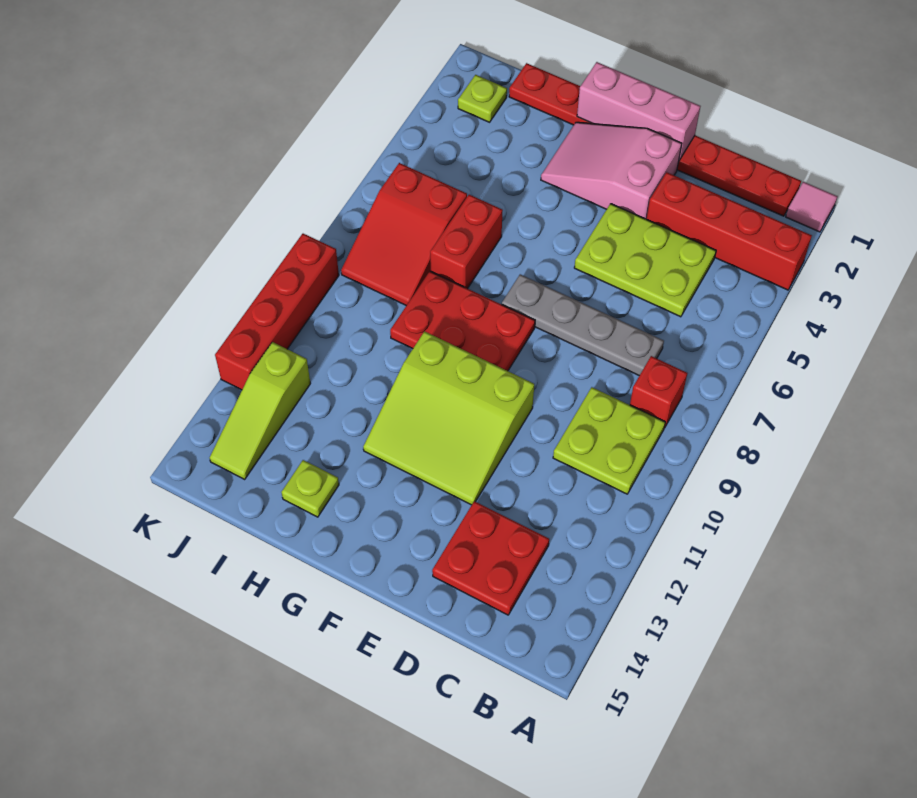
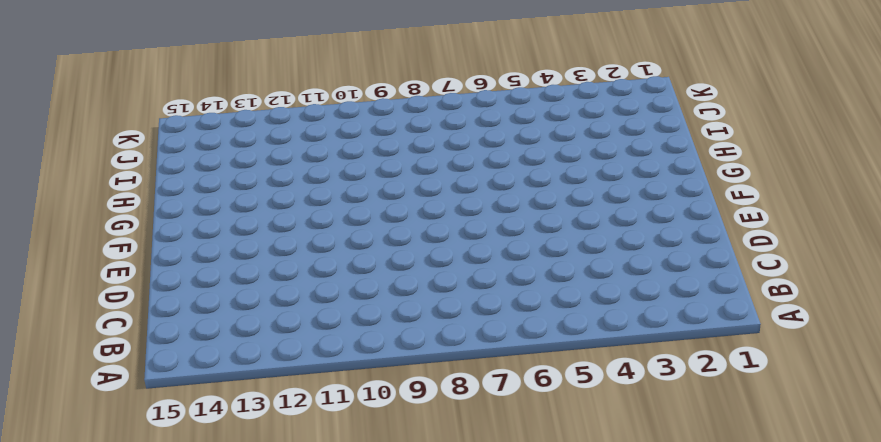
none -> pink 1x1 tile [786,182,838,232]
none -> red 1x4 brick [647,172,812,290]
none -> red 1x8 plate [509,63,801,216]

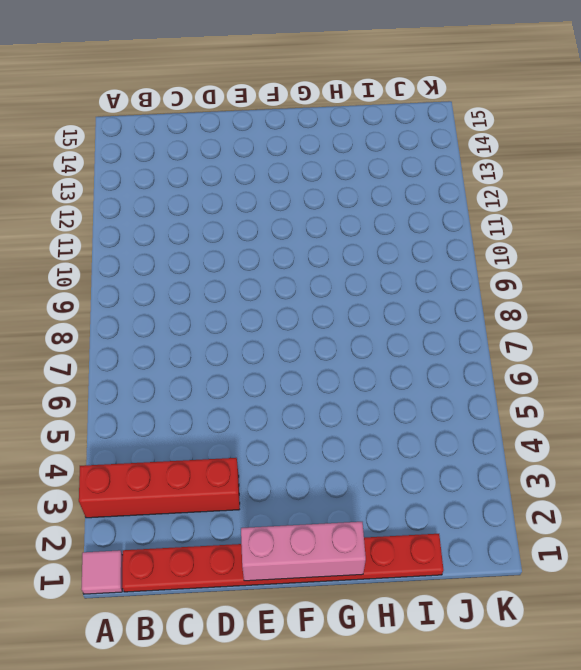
none -> red 1x1 brick [630,356,687,428]
none -> lime 2x2 plate [553,387,665,494]
none -> lime 2x3 plate [574,204,716,317]

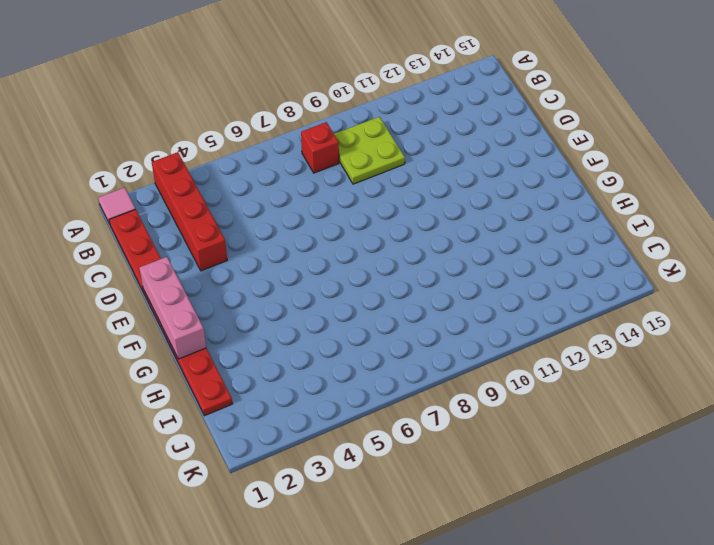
none -> lime 2x3 plate [574,204,716,317]
none -> grey 1x4 plate [502,274,664,376]
none -> red 2x2 plate [432,501,549,615]

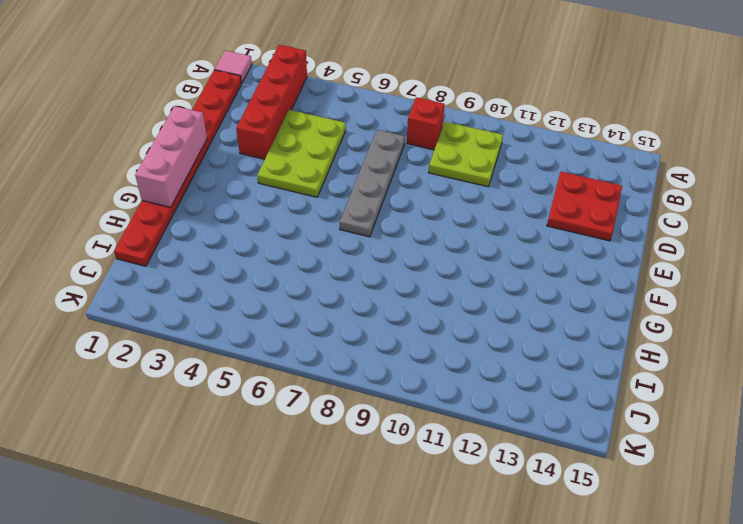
none -> pink 2x3 slope [541,122,682,219]
none -> lime 3x3 slope [363,331,534,505]
none -> red 2x3 plate [390,271,535,371]

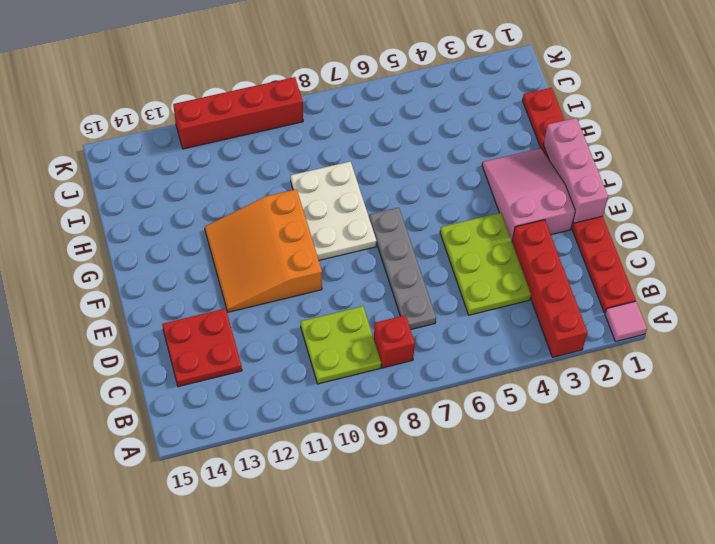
orange 3x3 slope [205,189,322,312] -> lime 3x3 slope [363,331,534,505]
white 2x3 plate [290,162,376,260] -> red 2x3 plate [390,271,535,371]
none -> red 1x2 brick [430,195,503,289]
none -> lime 1x1 plate [281,460,339,517]
none -> red 2x3 slope [341,163,467,306]

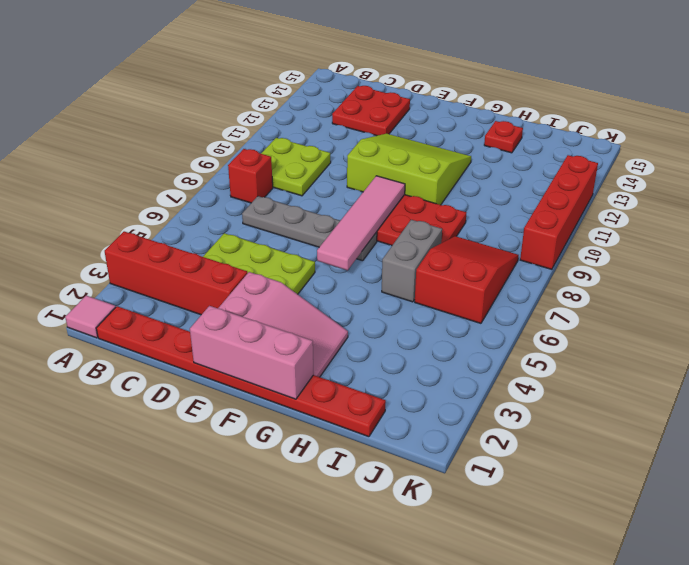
pink 1x4 tile [317,176,405,270] -> none
grey 1x2 brick [382,220,442,302] -> red 1x2 brick [430,195,503,289]
red 1x1 plate [484,121,523,153] -> lime 1x1 plate [281,460,339,517]
none -> lime 1x1 plate [458,75,507,122]
none -> lime 1x3 slope [210,342,310,479]

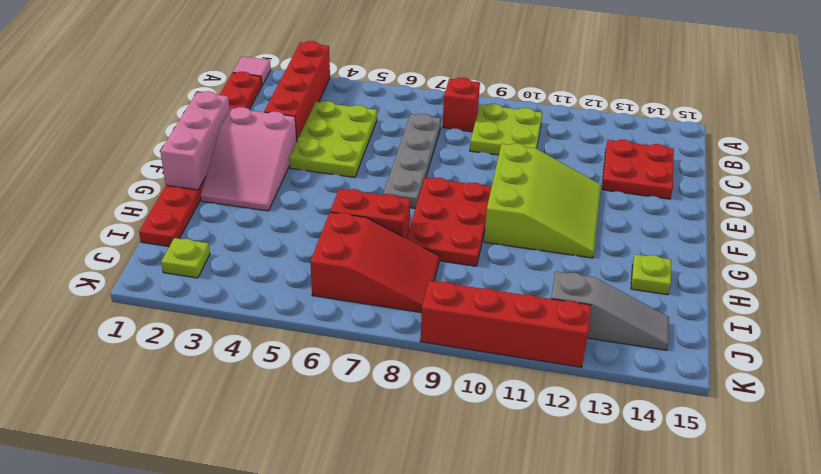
grey 1x3 slope [551,271,669,350] -> lime 1x3 slope [210,342,310,479]

